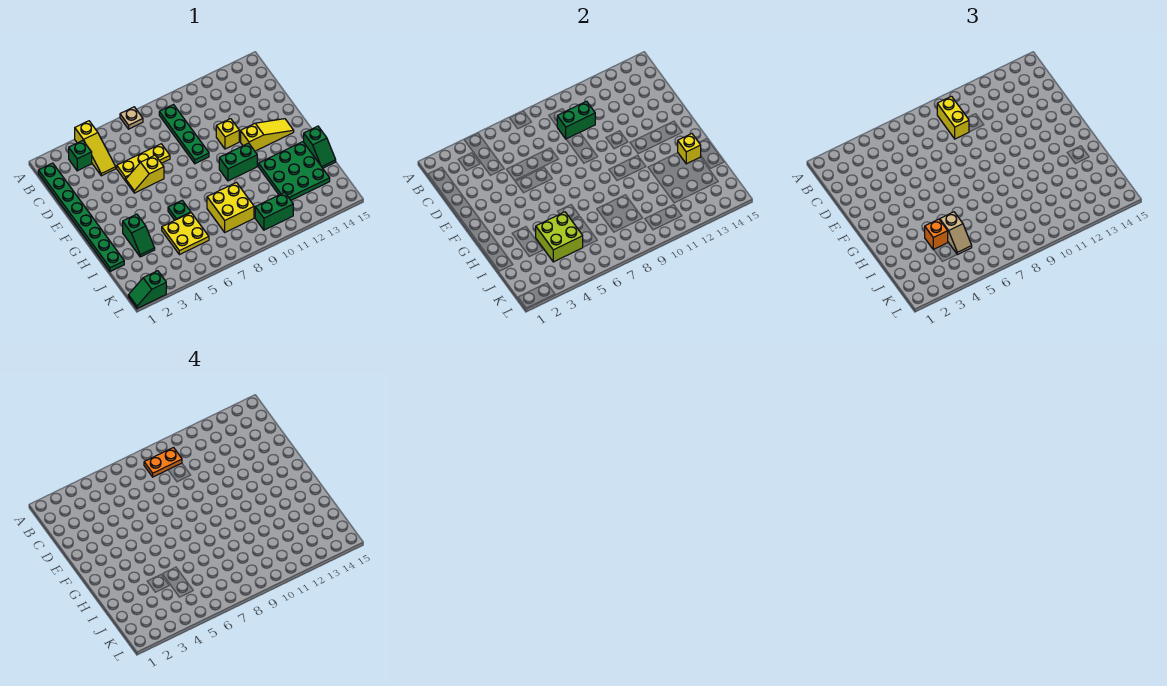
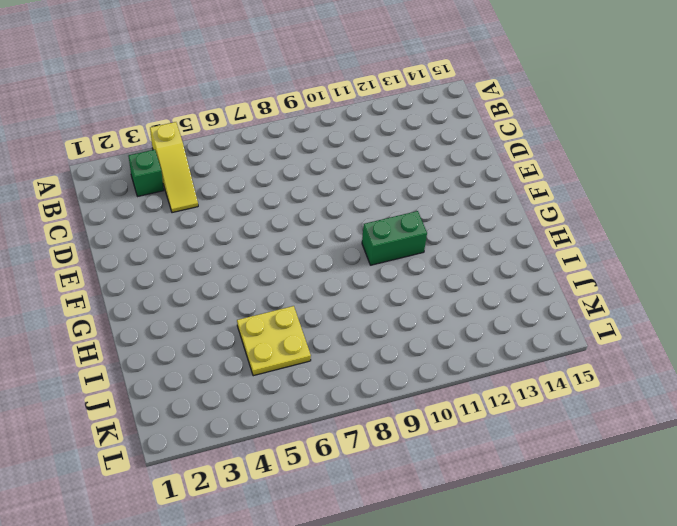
none -> tan 1x1 plate [120,107,143,129]
none -> green 1x8 plate [38,163,124,272]
none -> green 1x4 plate [159,105,209,164]

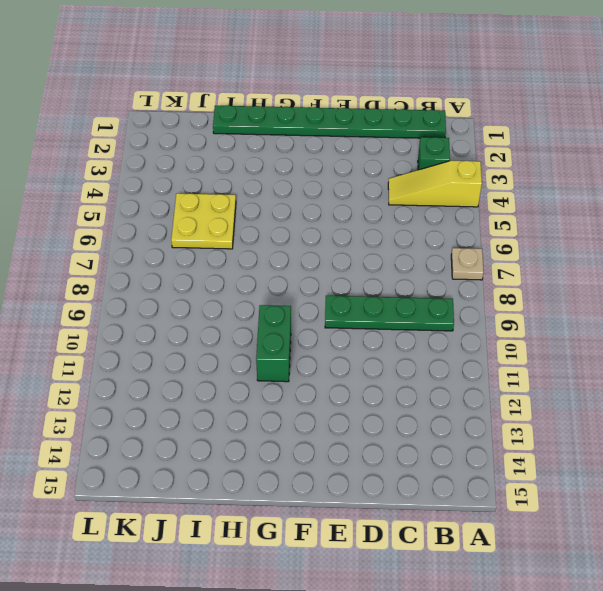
none -> yellow 1x3 plate [117,144,170,181]
none -> yellow 1x2 slope [126,155,164,193]
none -> yellow 1x1 brick [216,119,239,149]

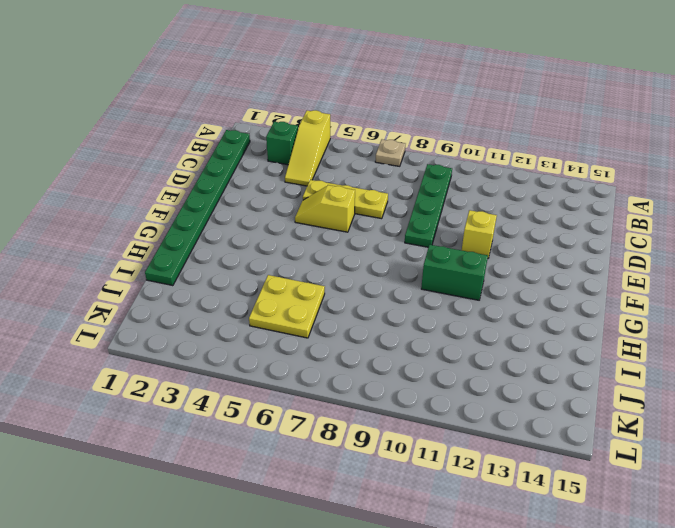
none -> yellow 1x3 slope [241,119,294,151]
none -> green 1x2 slope [123,214,155,257]
none -> green 1x1 plate [168,201,191,220]

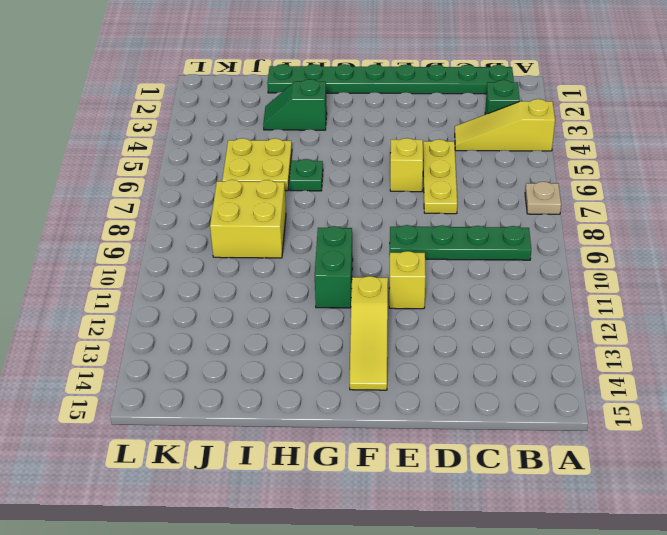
none -> green 3x3 plate [259,142,330,200]
none -> green 1x2 slope [304,126,336,168]
none -> green 1x2 brick [255,192,293,230]

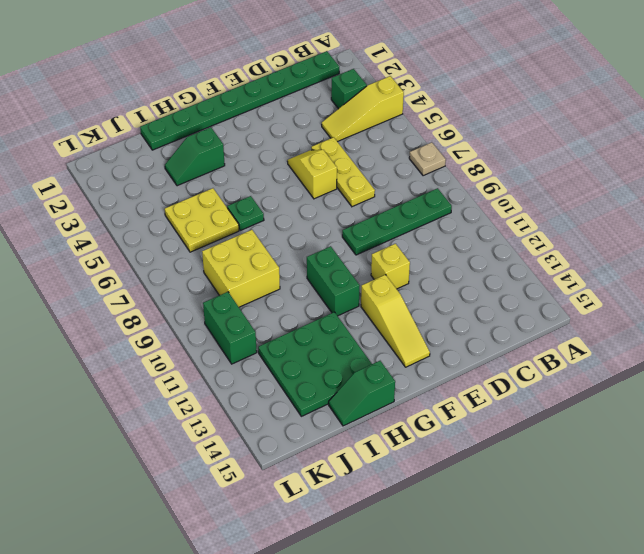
none -> green 1x2 slope [128,271,166,308]
none -> green 1x2 brick [557,101,595,139]
none -> yellow 1x1 brick [678,134,701,164]

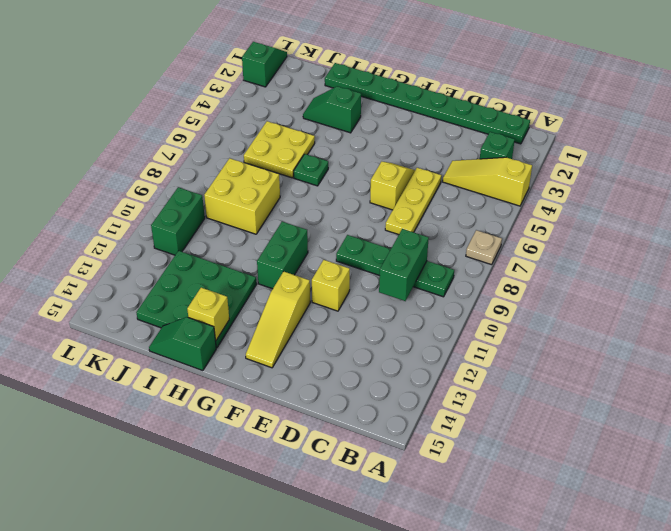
none -> lime 2x2 brick [536,212,583,262]
none -> yellow 1x2 brick [937,96,969,139]
none -> orange 1x1 brick [925,219,948,250]

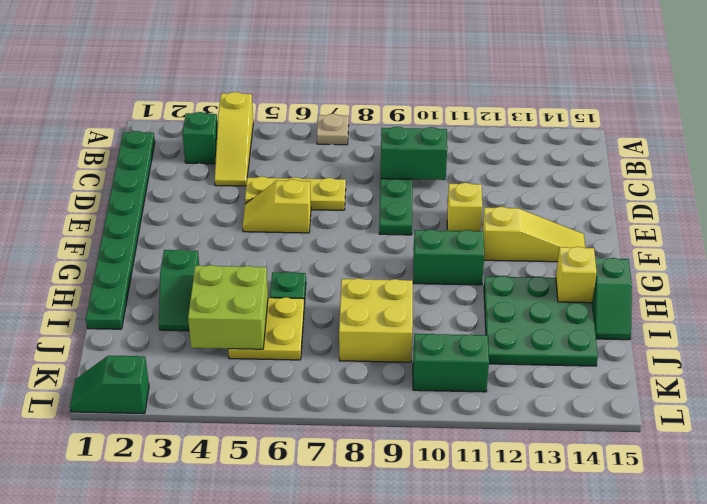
none -> yellow 1x2 brick [937,96,969,139]
none -> orange 1x1 brick [925,219,948,250]
none -> tan 1x2 slope [940,212,972,255]

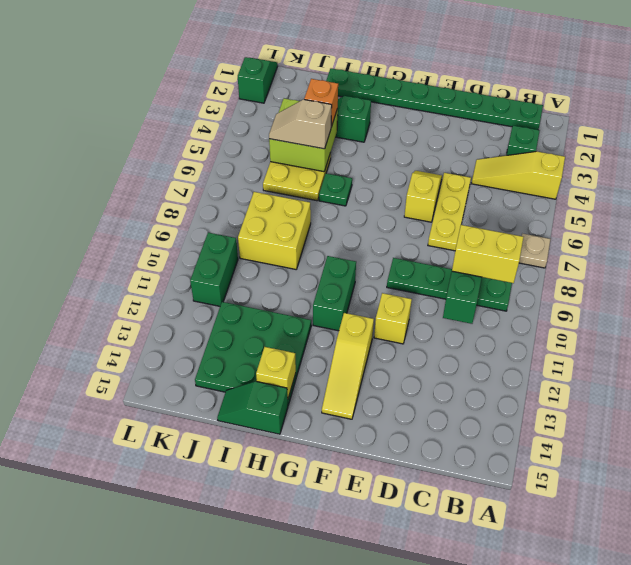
none -> orange 1x2 plate [144,448,182,477]

